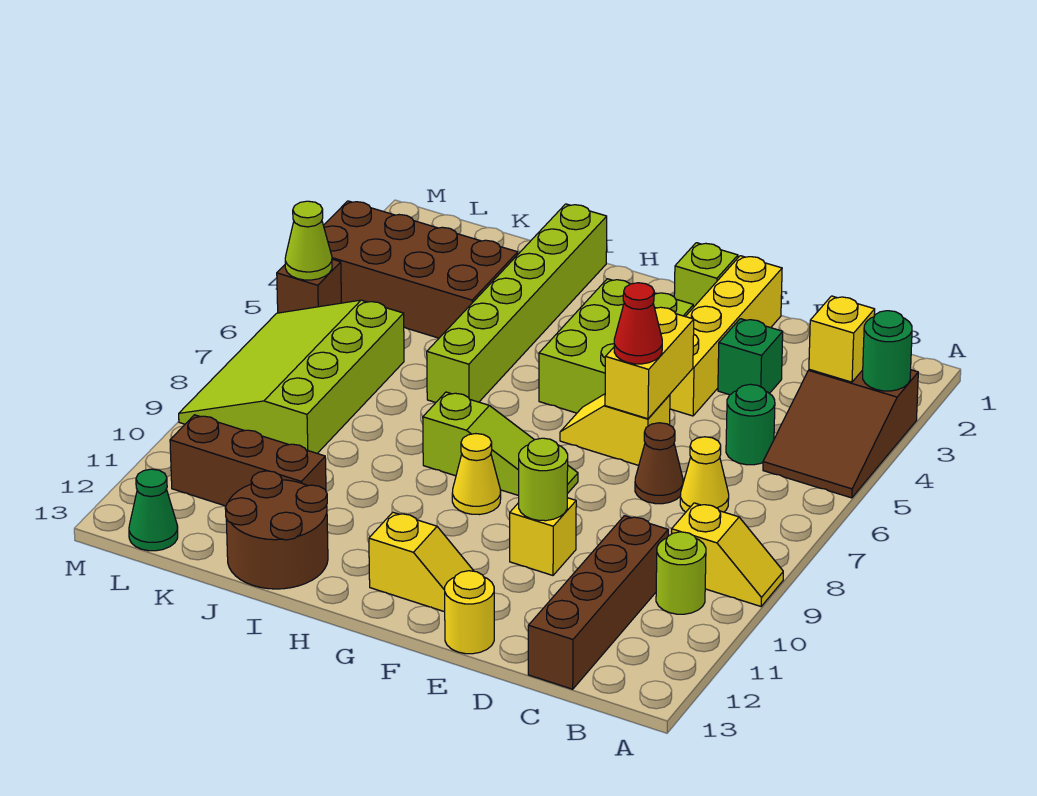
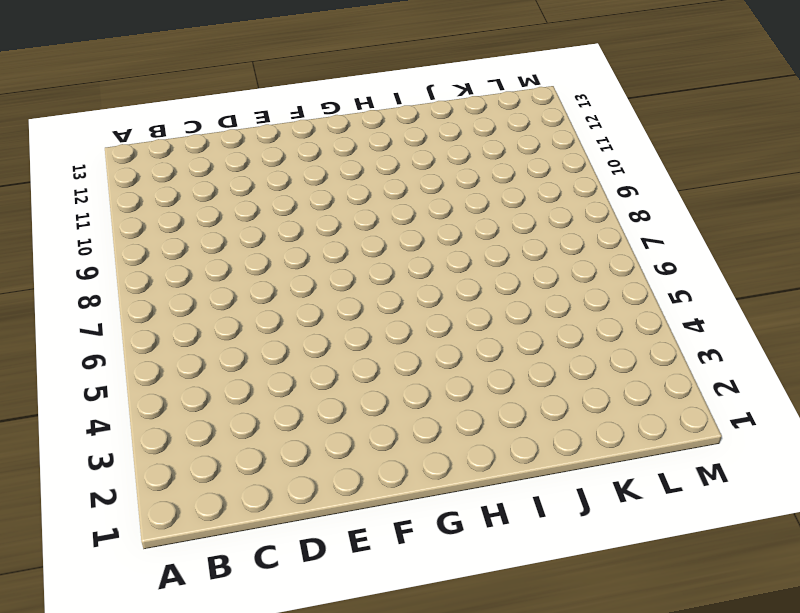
none -> brown 2x3 slope [763,369,918,498]
none -> yellow 1x2 slope [672,503,783,606]
none -> lime 1x1 round brick [656,532,706,614]
none -> green 1x1 round brick [726,384,775,465]

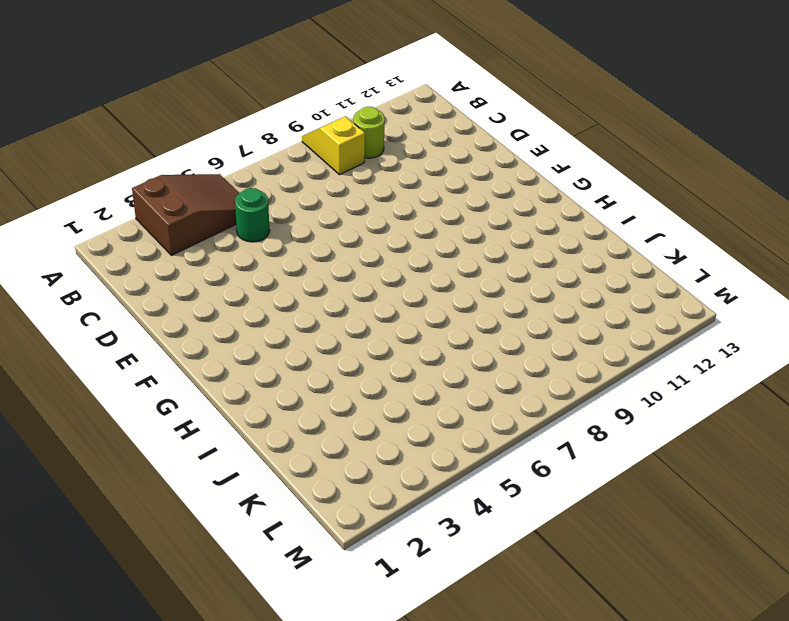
none -> yellow 1x1 cone [680,437,729,512]
none -> brown 1x4 brick [528,516,668,689]
none -> green 1x1 brick [718,319,783,395]
none -> brown 1x1 cone [635,423,683,504]

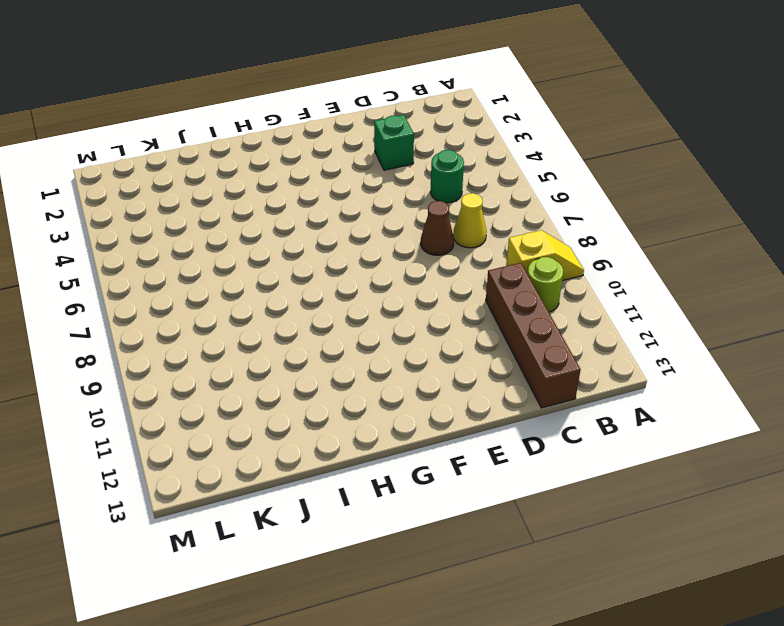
none -> brown 2x3 slope [763,369,918,498]
none -> yellow 1x4 brick [670,256,782,416]
none -> yellow 1x2 slope [560,394,670,465]
none -> yellow 1x1 brick [510,498,576,575]

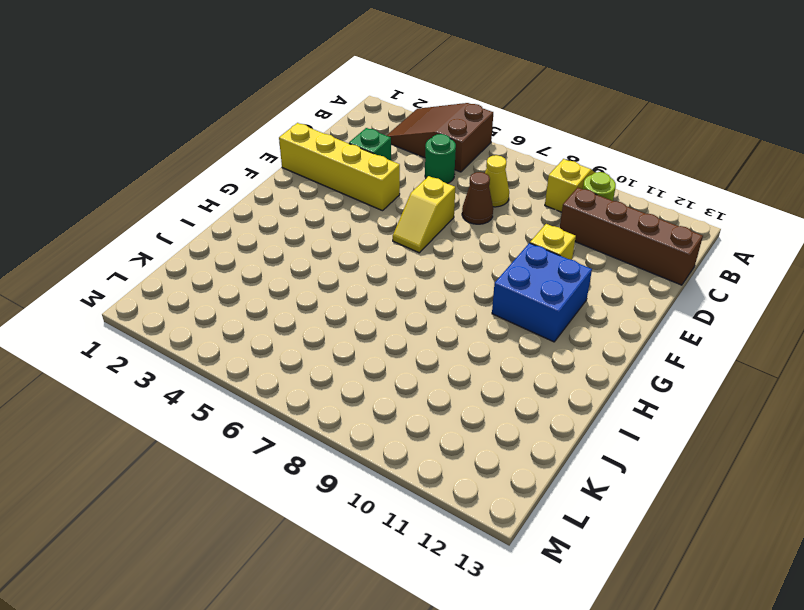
brown 2x3 slope [386,103,493,172] -> brown 2x3 slope turned to [763,369,918,498]
blue 2x2 brick [492,243,592,342] -> none
none -> yellow 1x1 round brick [445,571,494,654]
none -> lime 1x1 brick [674,243,738,307]
none -> lime 2x3 brick [539,279,693,413]
none -> lime 1x3 slope [423,392,578,496]

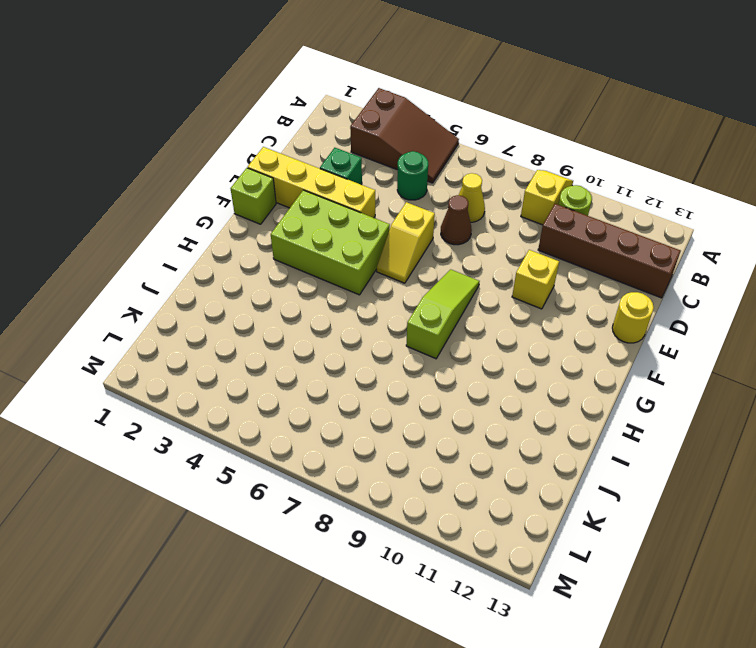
none -> yellow 1x2 slope [369,512,474,612]
none -> yellow 1x1 cone [452,434,501,515]
none -> lime 1x6 brick [427,204,607,402]
none -> brown 2x2 round brick [225,471,328,589]

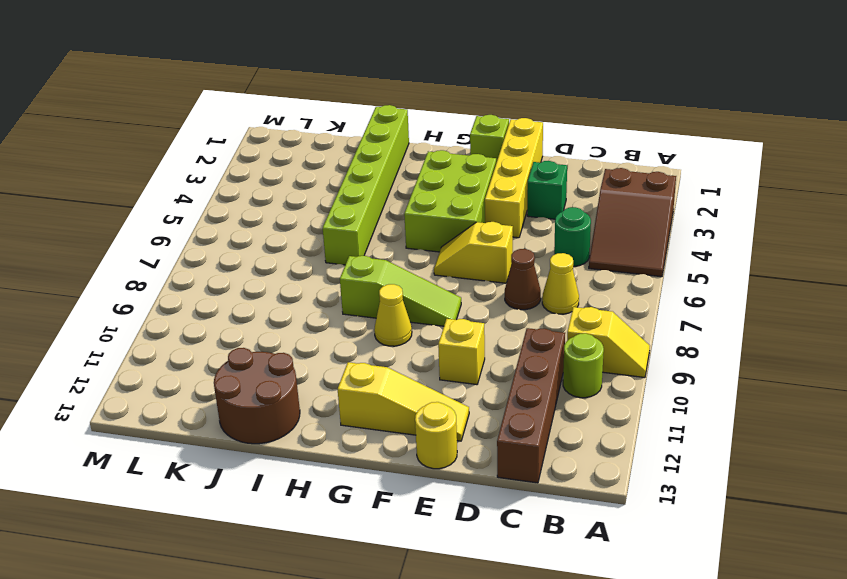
yellow 1x3 slope [338,362,469,441] -> yellow 1x2 slope [369,512,474,612]
none -> brown 2x4 brick [323,201,518,338]
none -> brown 1x3 brick [170,415,326,506]
none -> lime 3x4 slope [179,300,404,453]
none -> green 1x1 cone [129,469,178,551]

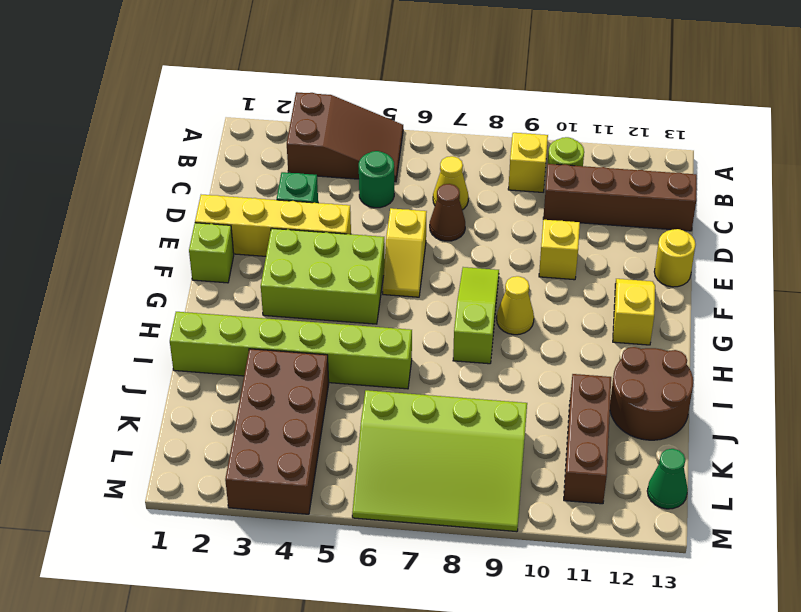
none -> brown 1x1 brick [277,259,342,313]
none -> green 1x1 round brick [863,311,912,391]
none -> yellow 1x1 brick [809,296,875,382]
none -> yellow 1x2 brick [605,307,694,419]

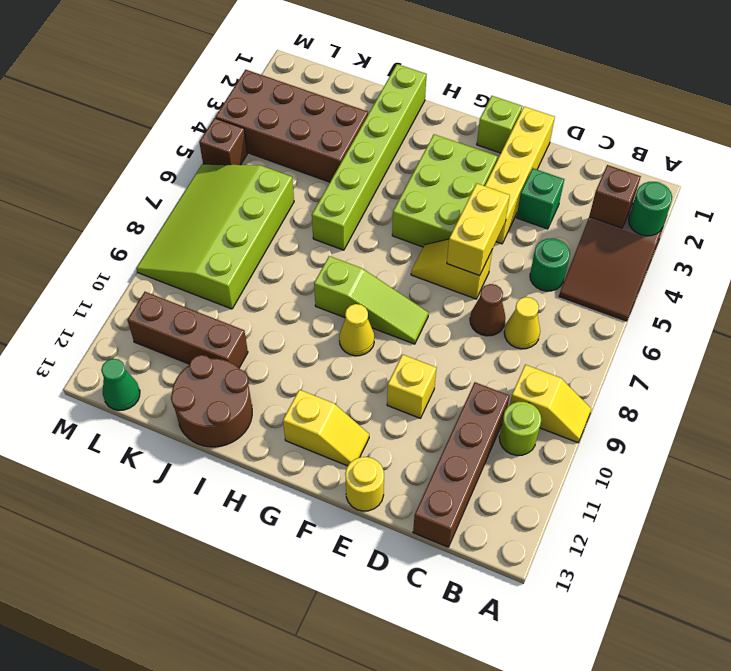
brown 1x1 brick [589,165,641,228] -> yellow 1x1 brick [809,296,875,382]
none -> lime 1x1 round brick [519,438,568,521]
none -> lime 1x1 cone [285,201,332,280]
none -> red 1x1 cone [614,283,662,364]

